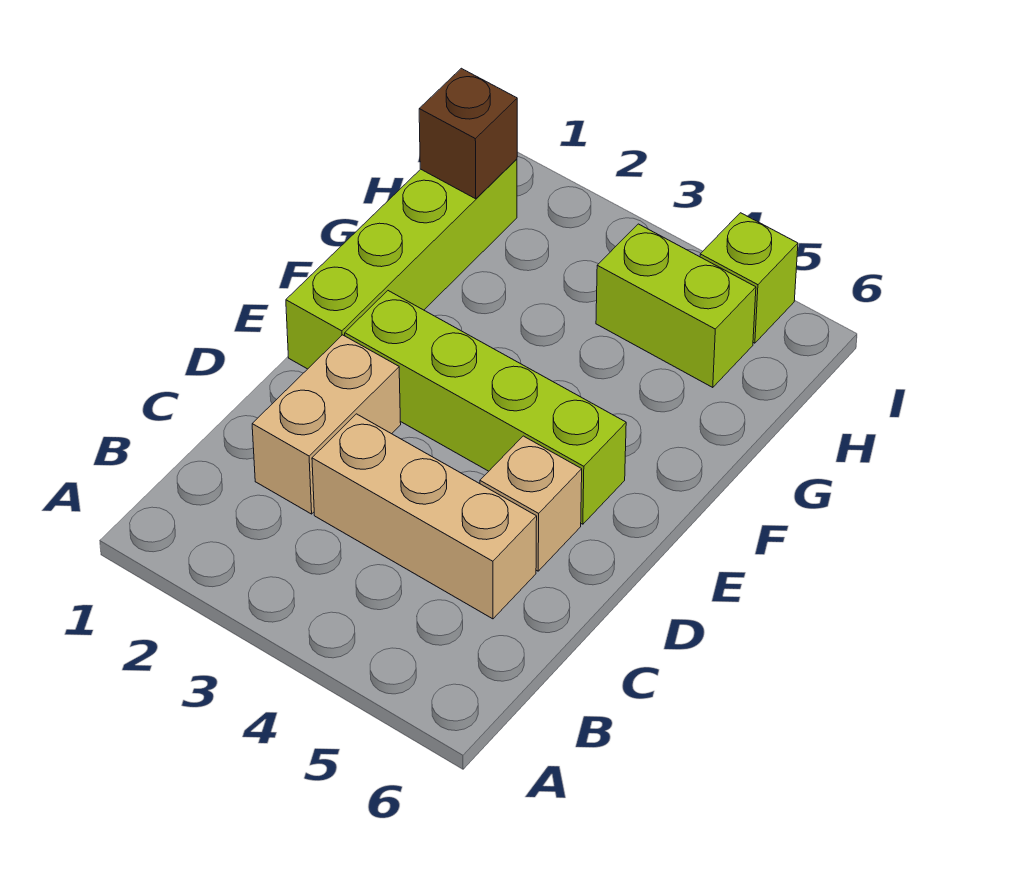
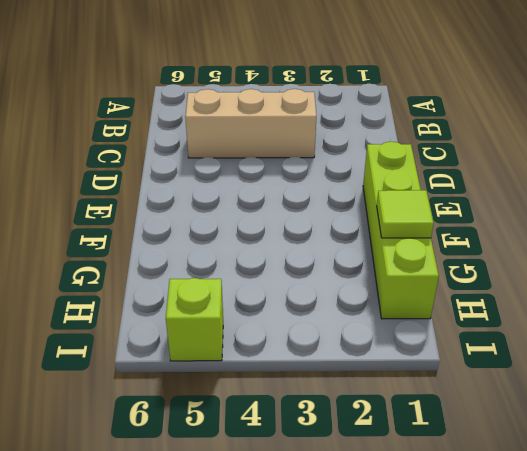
lime 1x1 tile [377,190,434,238] -> none
none -> tan 1x2 brick [252,335,401,514]
none -> tan 1x1 brick [480,436,582,571]

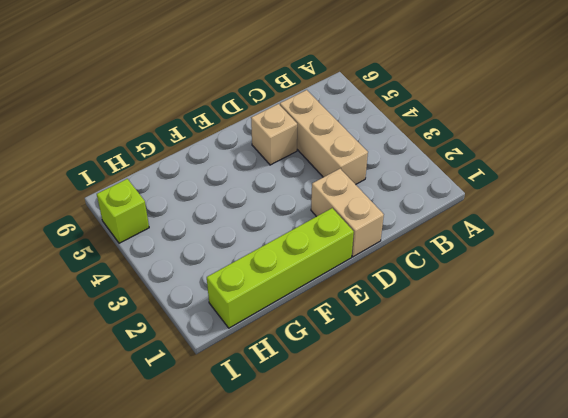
tan 1x2 brick [311,169,384,257] -> tan 1x2 brick turned to [252,335,401,514]
none -> lime 1x4 brick [345,291,626,524]
none -> lime 1x2 brick [596,224,756,388]

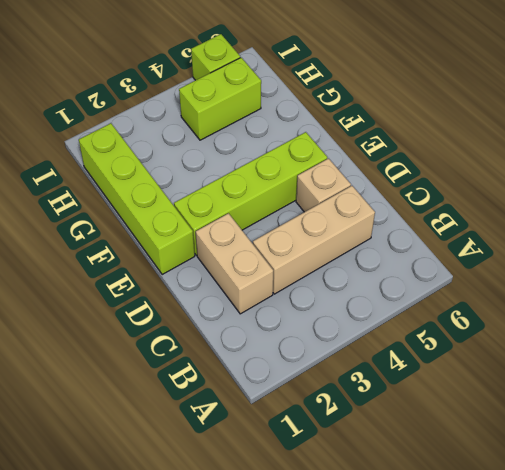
none -> brown 1x1 brick [419,68,517,199]

